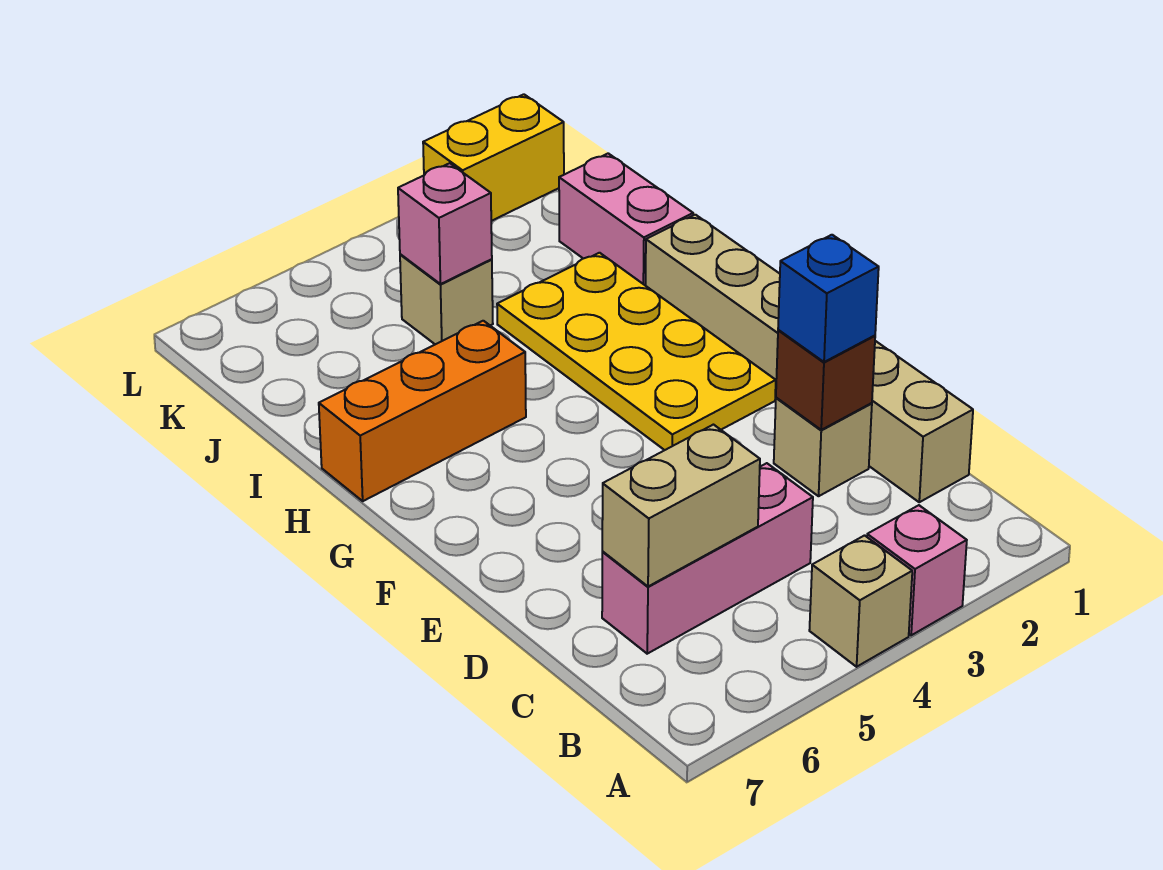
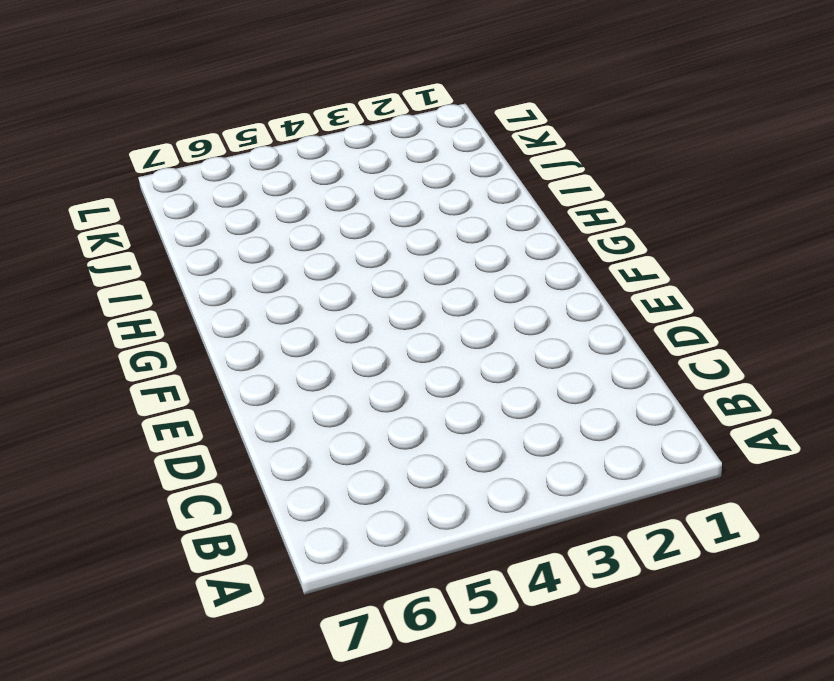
none -> pink 1x1 brick [867,505,967,635]
none -> tan 1x1 brick [809,535,912,667]
none -> tan 1x6 brick [645,215,973,502]

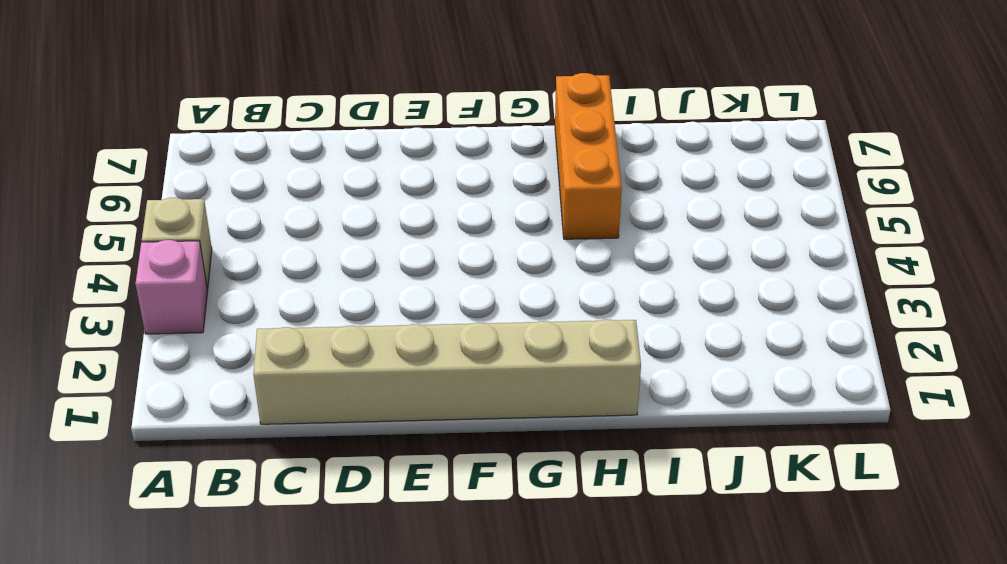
none -> pink 1x3 brick [602,463,813,654]
none -> tan 1x1 brick [774,398,872,496]
none -> yellow 2x4 plate [497,253,776,450]

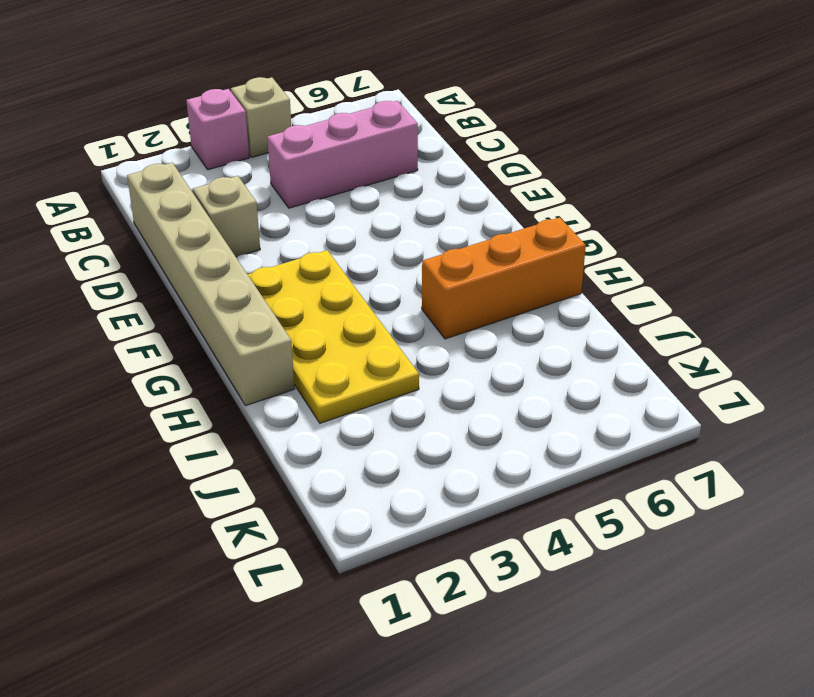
none -> pink 1x2 brick [559,153,693,285]
none -> tan 1x1 brick [400,254,493,344]
none -> yellow 1x2 brick [423,94,564,221]

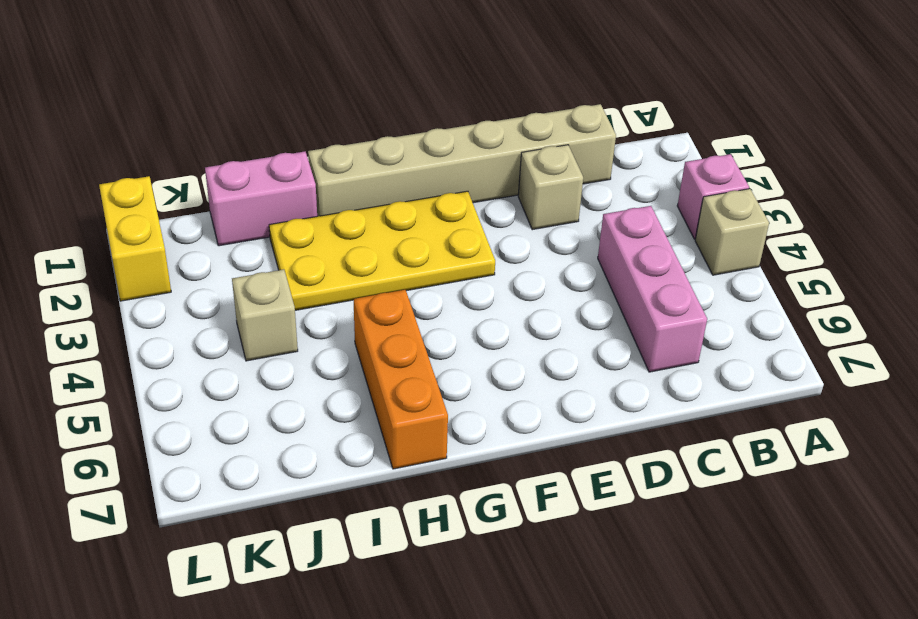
none -> tan 1x2 brick [602,425,760,587]
none -> brown 1x1 brick [776,330,875,430]
none -> pink 1x1 brick [398,163,492,284]

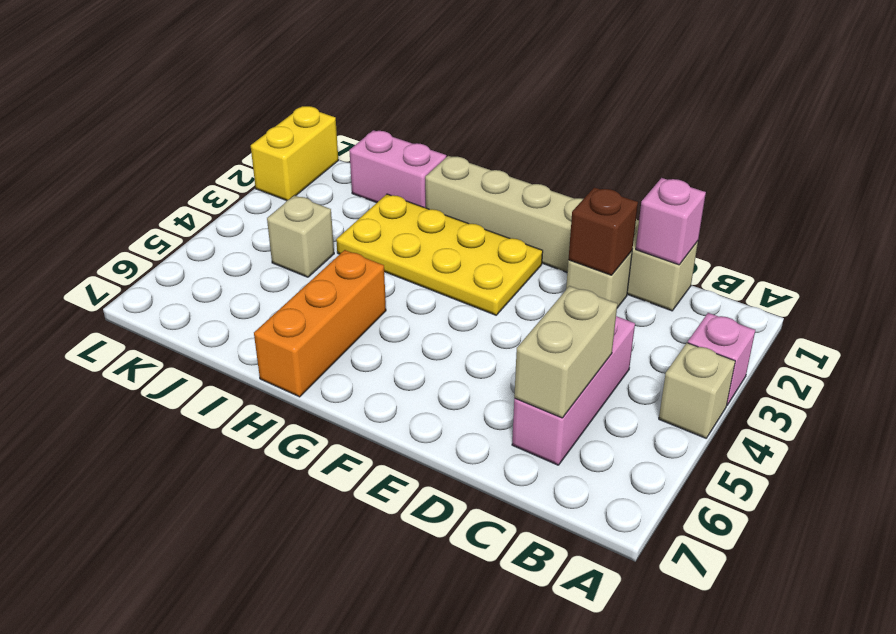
pink 1x1 brick [636,178,706,265] -> pink 1x1 brick moved to [398,163,492,284]
none -> blue 1x1 brick [778,235,879,362]

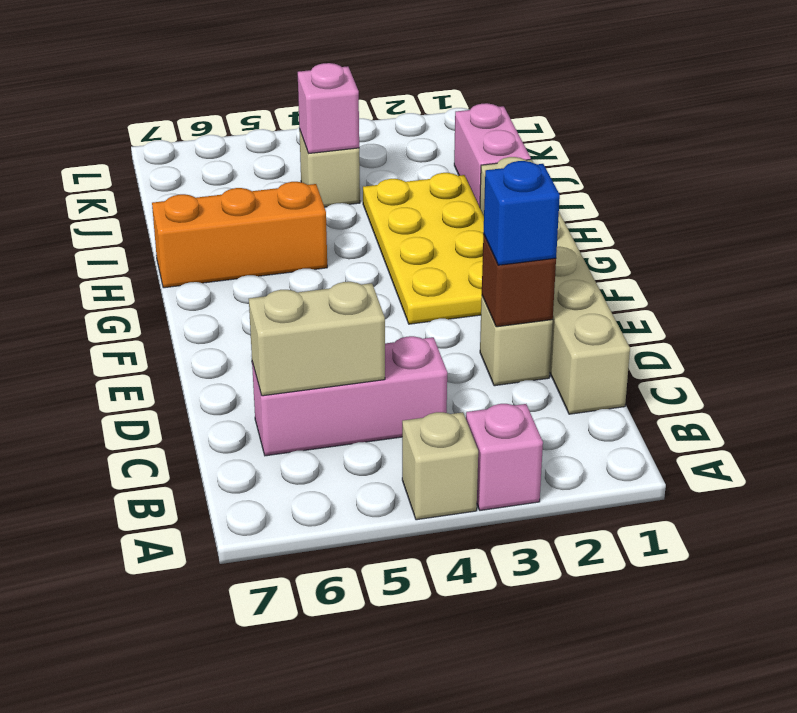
none -> yellow 1x2 brick [423,94,564,221]

